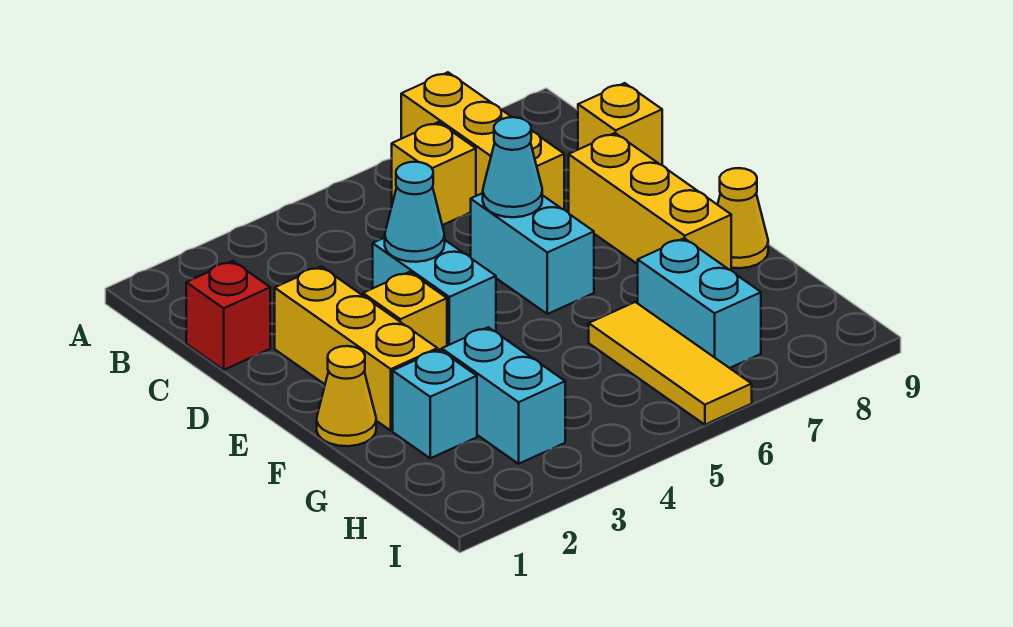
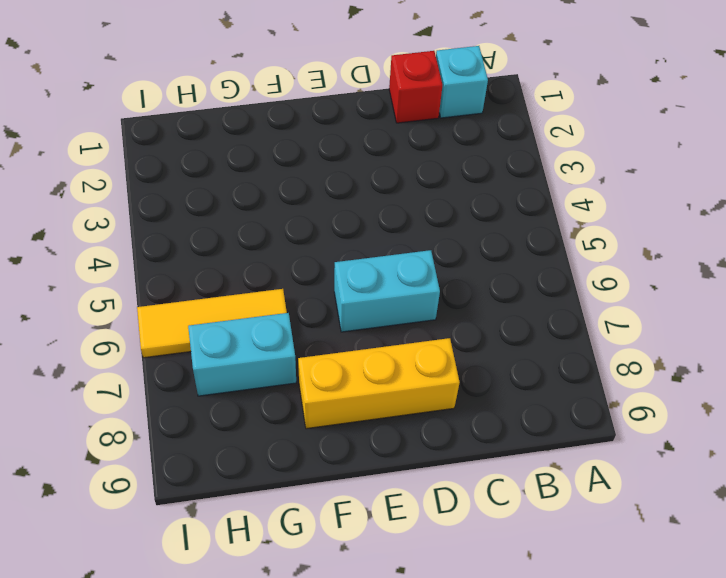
cyan 1x1 brick [436,46,488,118] -> cyan 1x1 brick moved to [393,350,477,458]
none -> yellow 1x3 brick [401,72,564,210]
none -> yellow 1x1 brick [392,122,476,225]
none -> yellow 1x1 brick [578,83,662,165]

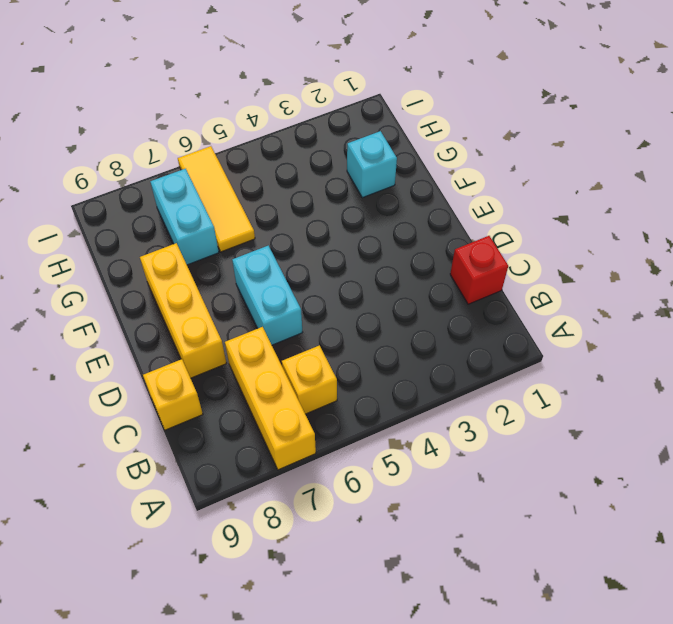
none -> yellow 1x3 brick [275,267,437,431]
none -> cyan 1x2 brick [373,238,496,346]
none -> yellow 1x1 brick [363,272,447,351]

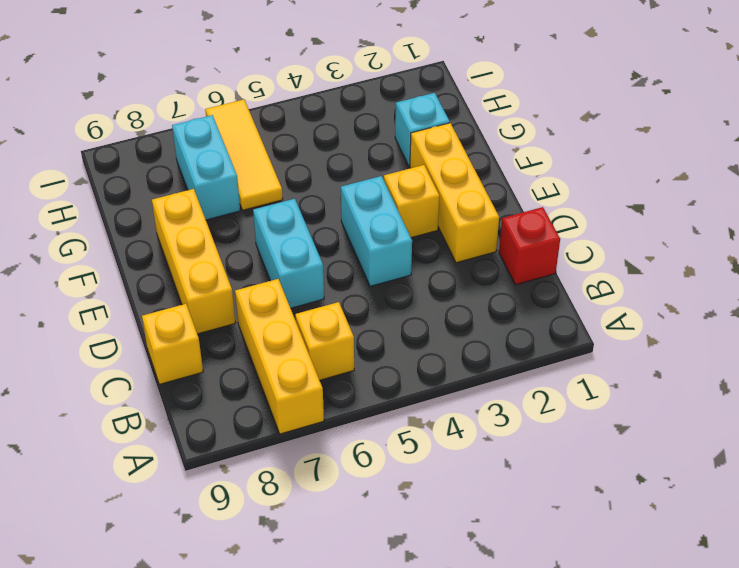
none -> yellow 1x1 cone [317,346,376,446]
none -> yellow 1x1 cone [718,168,768,268]
none -> cyan 1x2 brick [442,327,565,464]

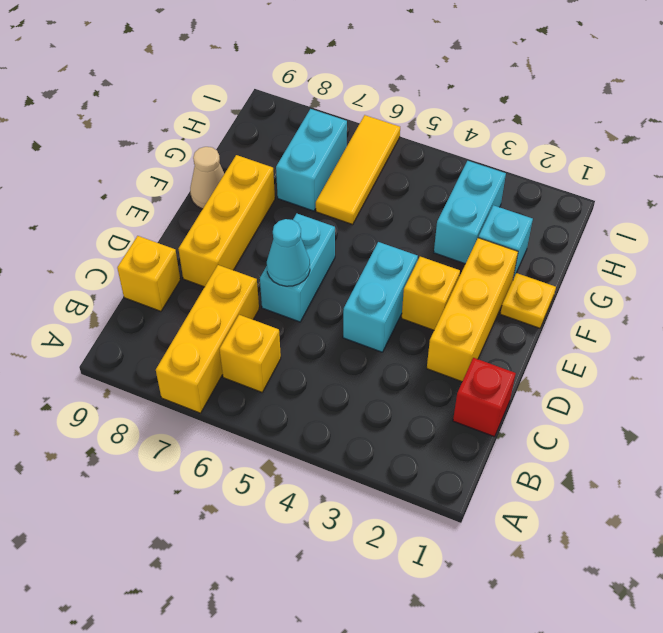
yellow 1x1 plate [500,273,556,328] -> yellow 1x1 cone [317,346,376,446]
tan 1x1 cone [190,147,224,209] -> yellow 1x1 cone [718,168,768,268]
none -> cyan 1x1 cone [385,162,445,262]

